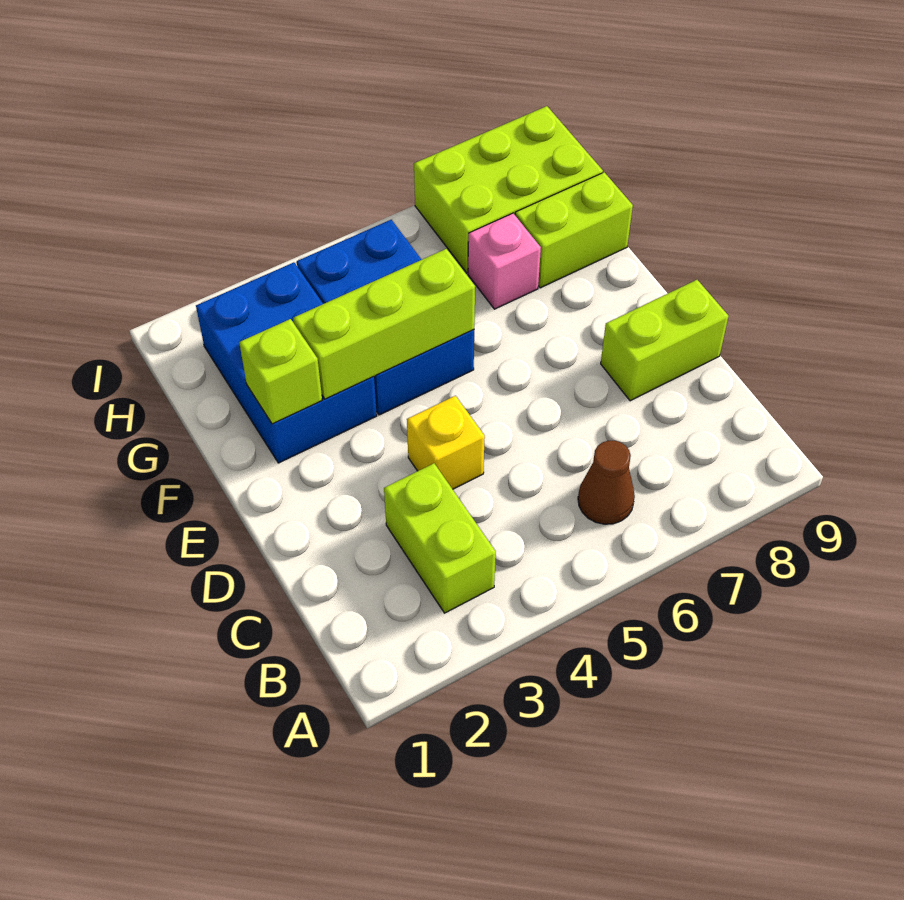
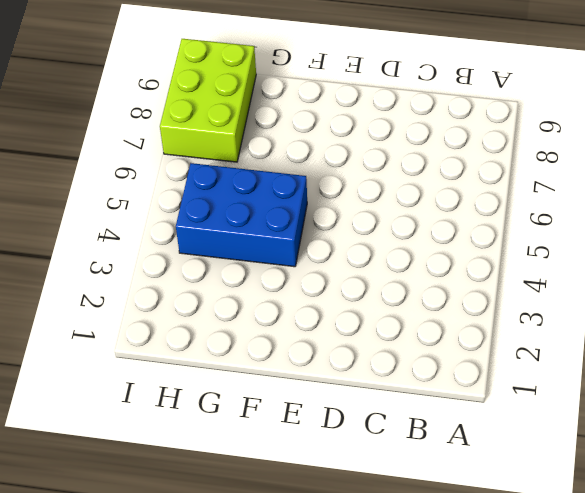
none -> lime 1x2 brick [384,463,496,613]
none -> brown 1x1 cone [578,441,635,524]

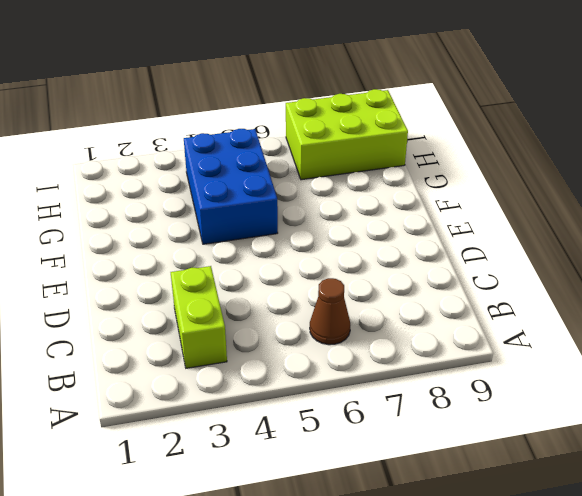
none -> yellow 1x1 brick [407,396,485,489]
none -> lime 1x2 brick [601,280,728,401]

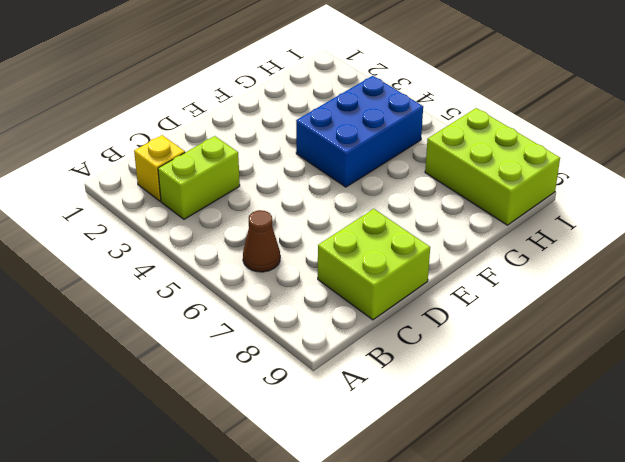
yellow 1x1 brick [134,135,185,201] -> yellow 1x1 brick moved to [407,396,485,489]
lime 2x2 brick [318,209,430,320] -> lime 1x2 brick [601,280,728,401]
none -> blue 2x3 brick [196,262,377,463]
none -> pink 1x1 brick [468,213,541,309]

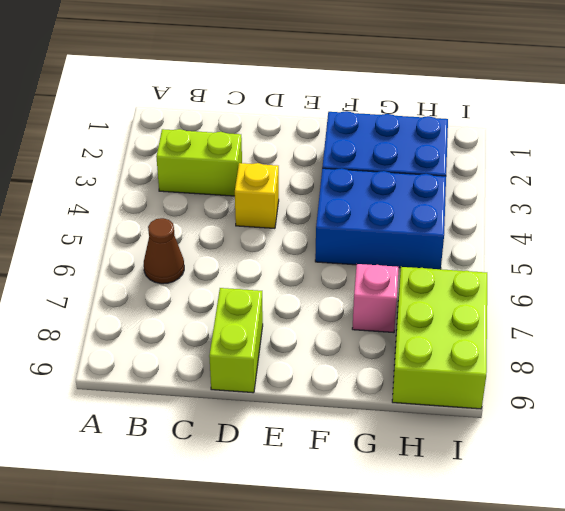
none -> lime 1x2 brick [515,172,633,288]
none -> lime 1x1 brick [239,319,322,424]

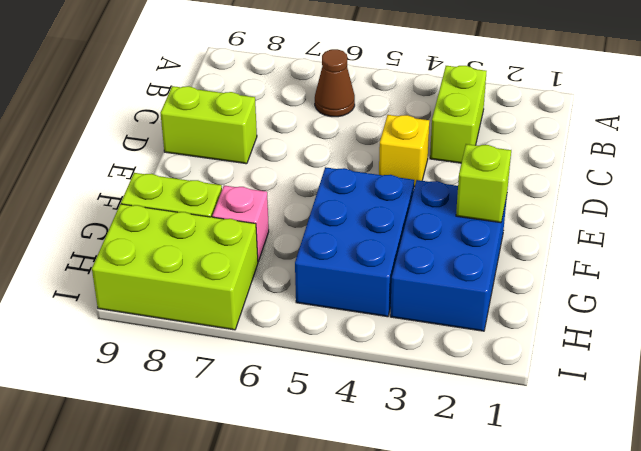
none -> lime 1x3 brick [293,249,475,399]

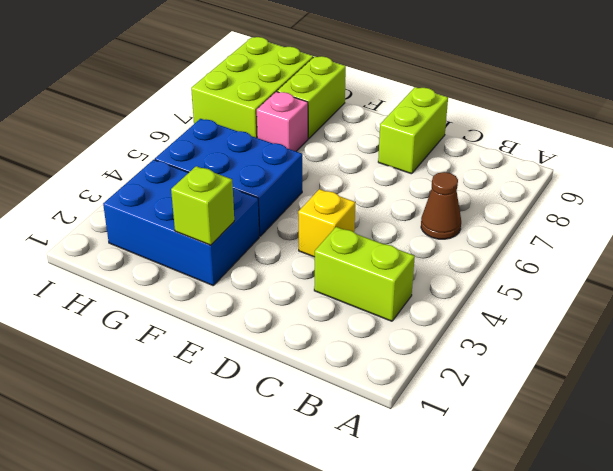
none -> lime 1x3 brick [293,249,475,399]

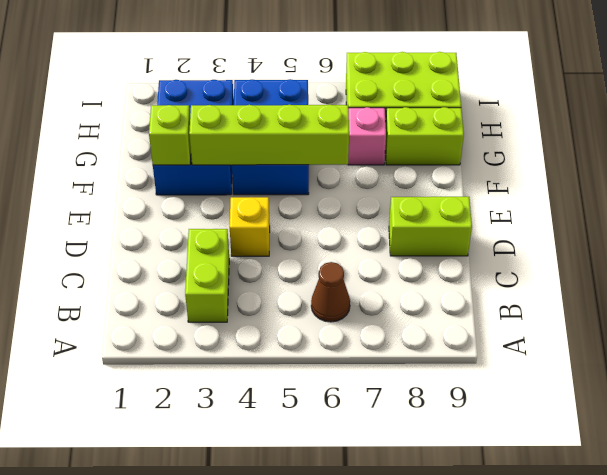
lime 1x4 brick [189,105,349,165] -> lime 1x3 brick [293,249,475,399]

